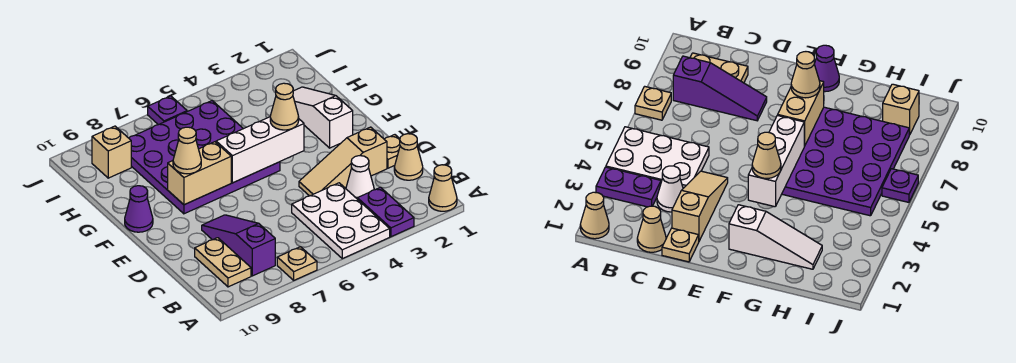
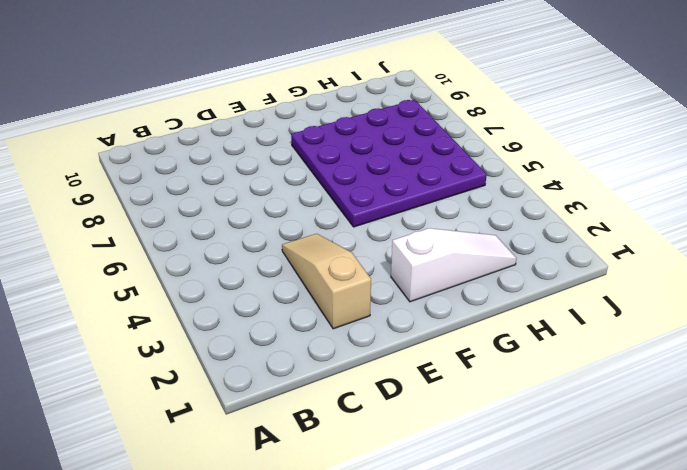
none -> tan 1x1 cone [429,165,457,211]
none -> purple 1x2 plate [357,187,414,237]
none -> white 2x3 plate [292,183,390,259]

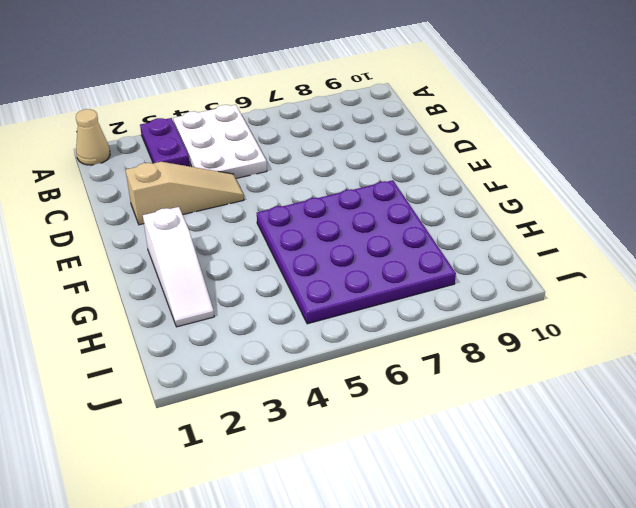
none -> tan 1x1 plate [277,247,317,280]
none -> purple 1x3 slope [202,215,275,276]
none -> tan 1x2 plate [195,238,251,287]

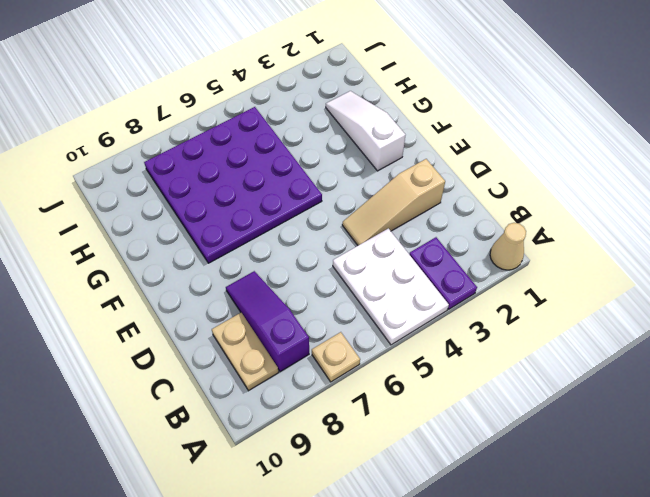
none -> tan 1x1 cone [394,134,423,180]
none -> white 1x1 cone [346,156,374,198]
none -> tan 1x1 plate [384,135,400,168]

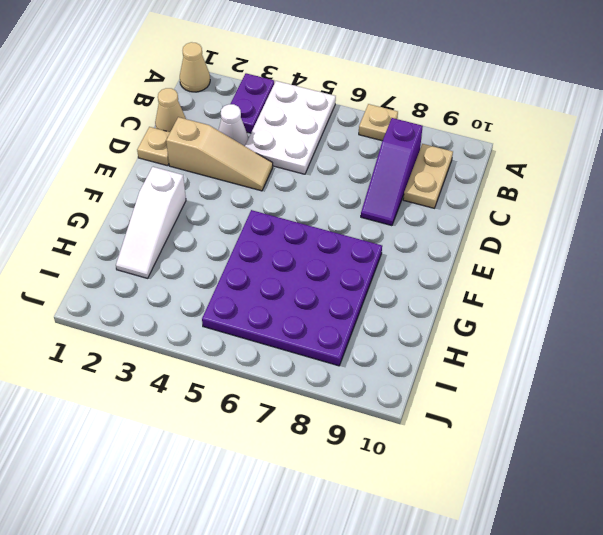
none -> purple 1x1 cone [125,186,153,232]
none -> tan 1x1 brick [92,126,131,178]
none -> purple 1x1 plate [148,96,187,125]

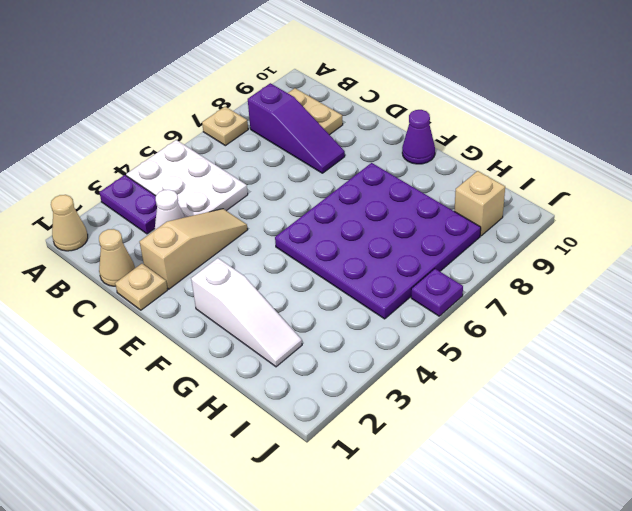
none -> white 1x3 brick [216,117,304,183]
none -> tan 1x2 brick [168,142,231,205]
none -> tan 1x1 cone [270,83,299,130]

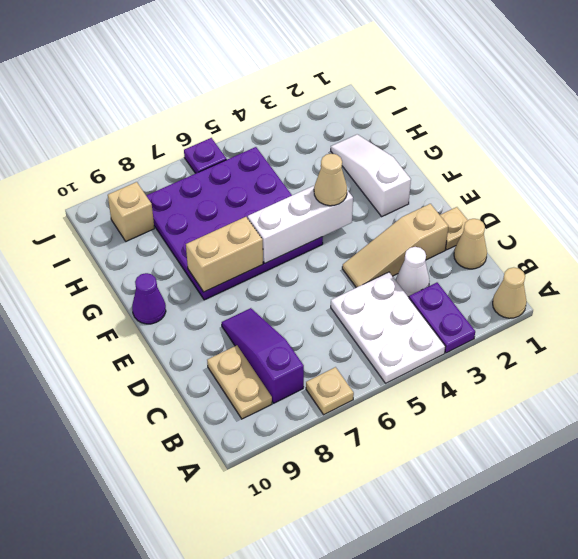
none -> tan 1x1 cone [173,127,201,174]

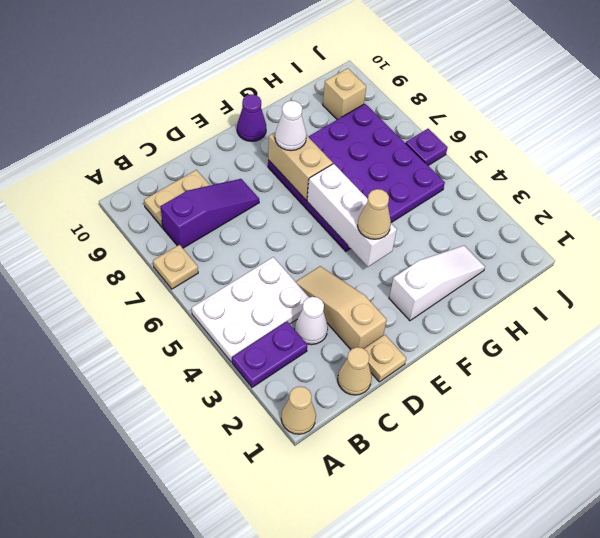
white 1x1 cone [275,101,306,151] -> tan 1x1 cone [173,127,201,174]

